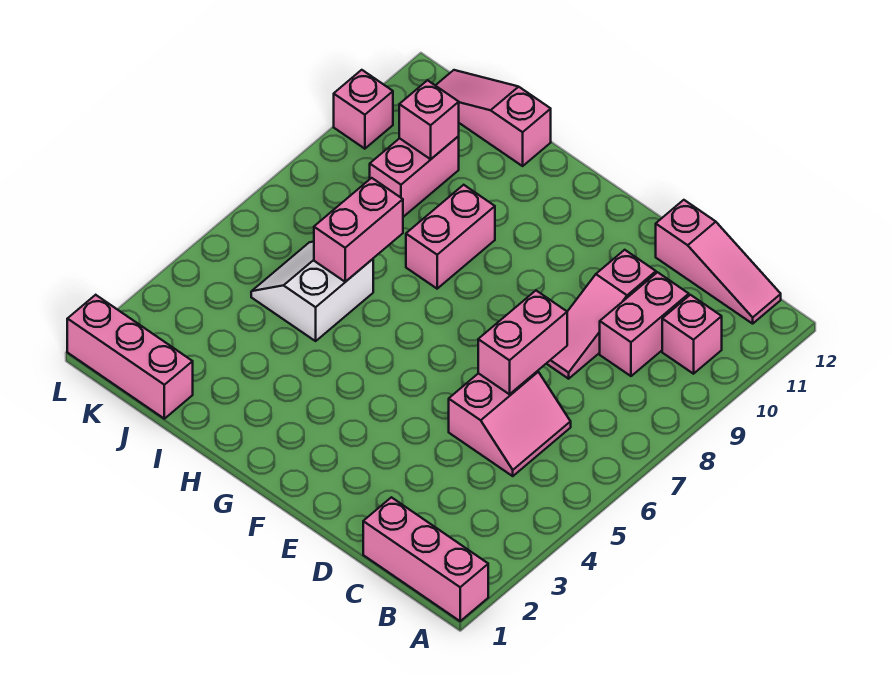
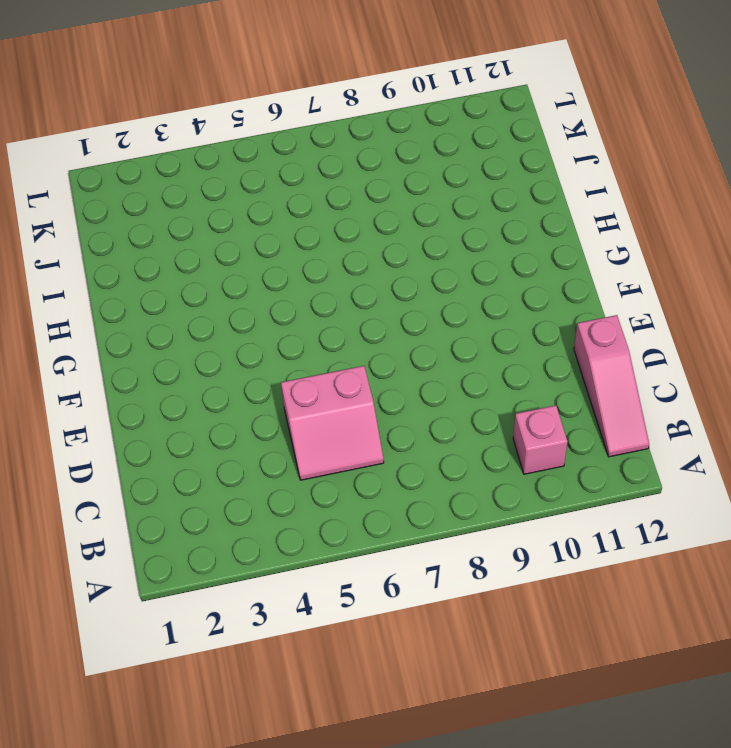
none -> pink 1x3 brick [363,497,488,621]
none -> pink 1x2 brick [600,272,689,376]
none -> pink 1x3 slope [546,250,656,379]

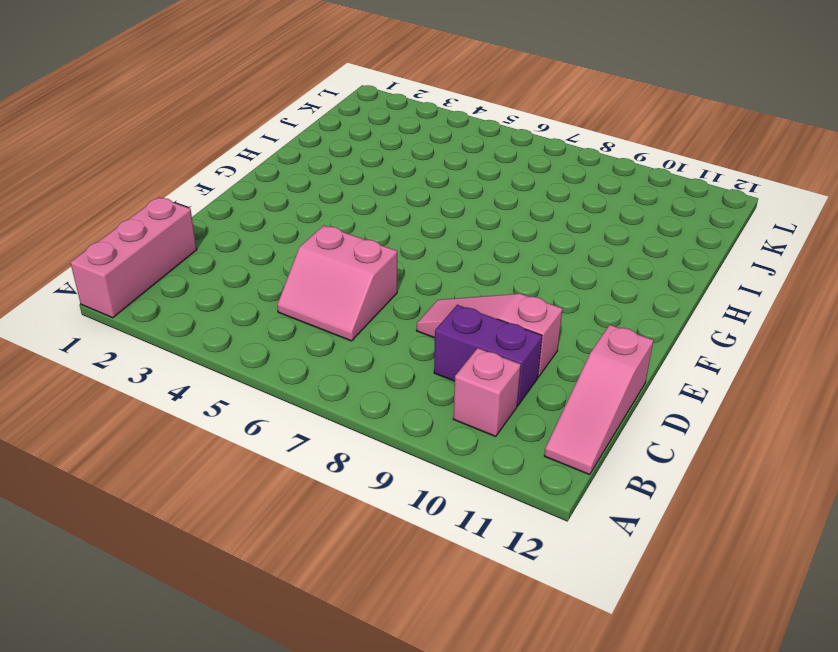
purple 1x2 brick [434,305,542,406] -> pink 1x2 brick [600,272,689,376]
none -> pink 1x2 brick [406,185,495,289]
none -> white 2x2 slope [251,242,373,341]
none -> pink 1x3 slope [435,70,551,166]

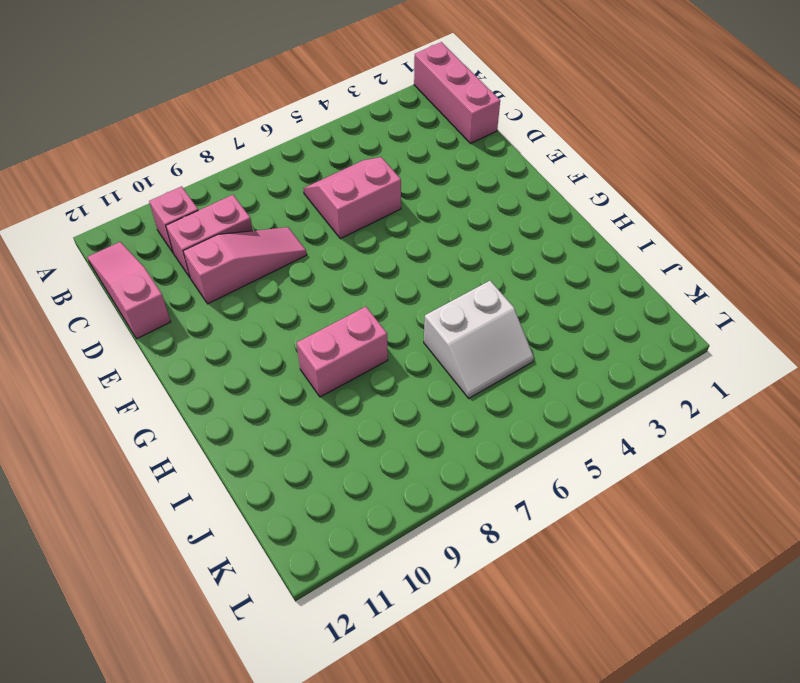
none -> pink 1x3 slope [435,70,551,166]
none -> pink 1x3 brick [67,295,193,419]
none -> pink 1x2 brick [370,136,459,217]

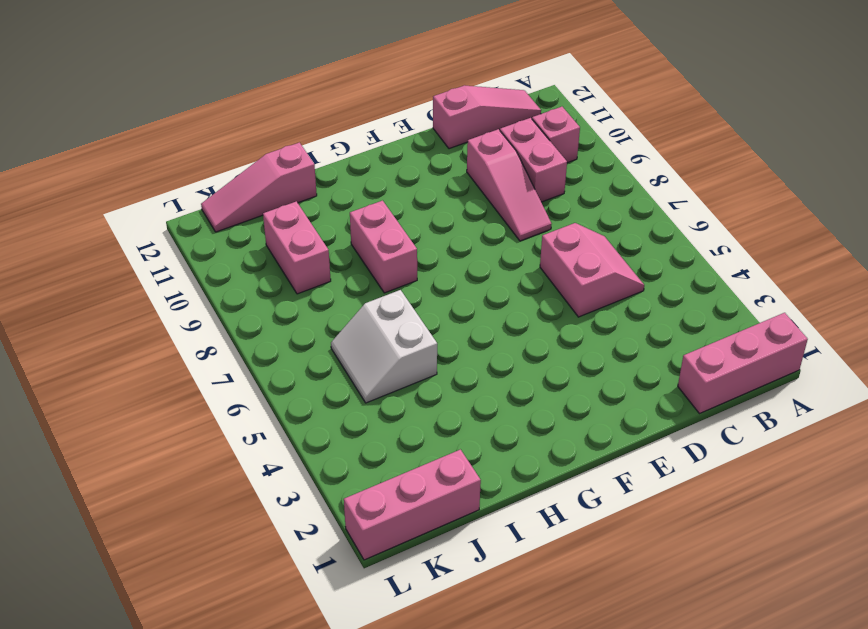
none -> pink 1x1 brick [334,70,393,149]
none -> pink 1x2 brick [478,291,567,394]
none -> pink 1x2 brick [314,178,403,282]

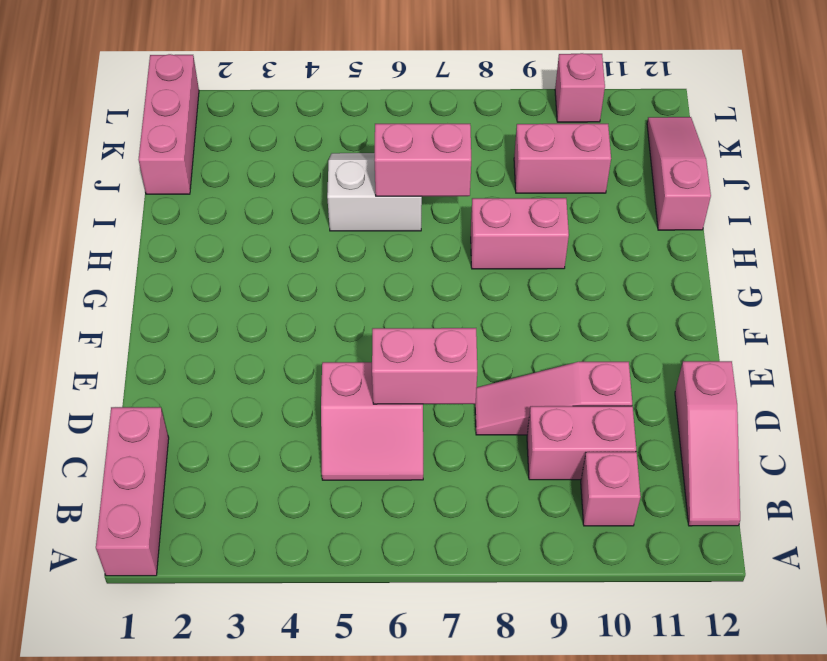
none -> pink 1x1 brick [399,80,459,159]

